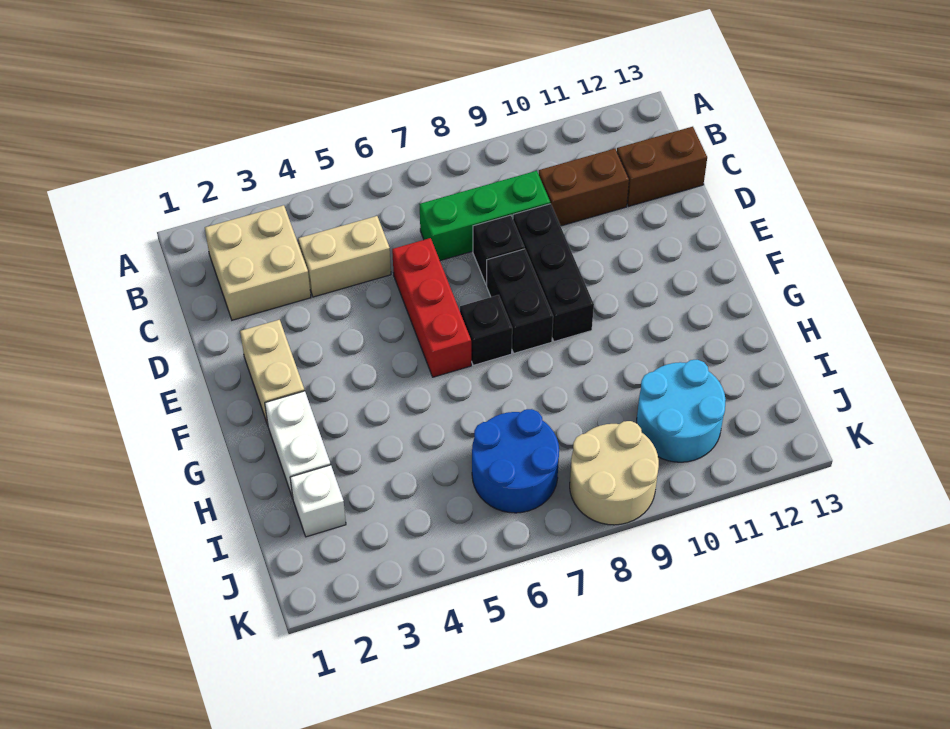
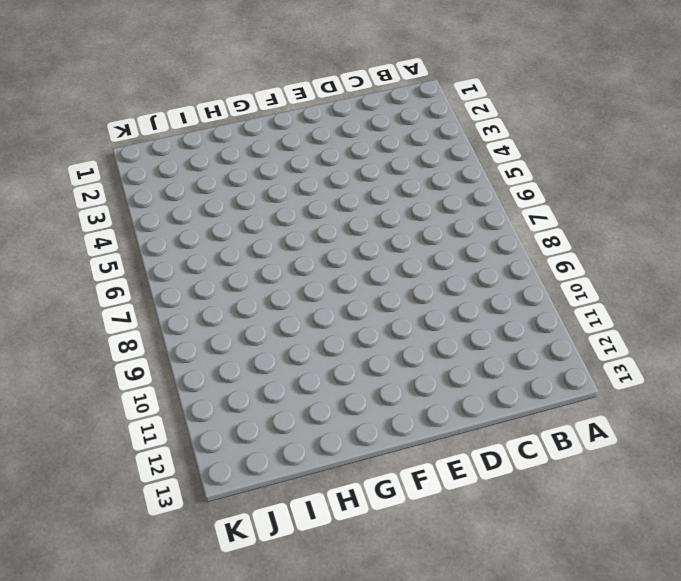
none -> tan 2x2 brick [205,205,311,320]
none -> tan 1x2 brick [298,216,391,297]
none -> green 1x3 brick [419,171,550,261]

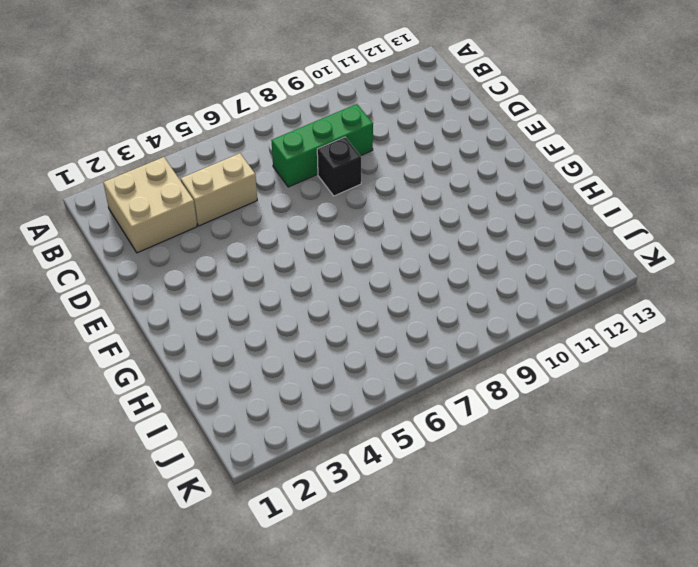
none -> brown 1x2 brick [539,149,629,226]
none -> brown 1x2 brick [617,127,707,206]
none -> red 1x3 brick [392,238,471,377]

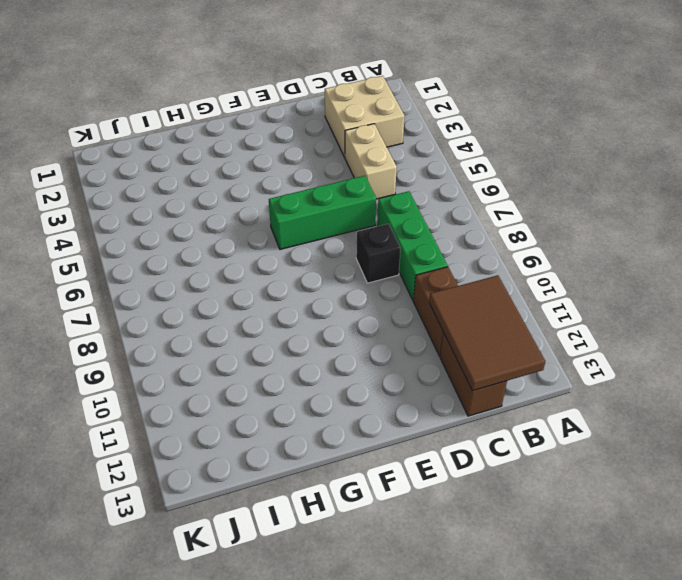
brown 2x3 tile [429,275,545,391] -> none
green 1x3 brick [269,176,376,249] -> red 1x3 brick [392,238,471,377]
none -> black 1x3 brick [513,204,594,342]
none -> tan 1x2 brick [240,320,304,425]
none -> black 1x2 brick [487,249,553,353]

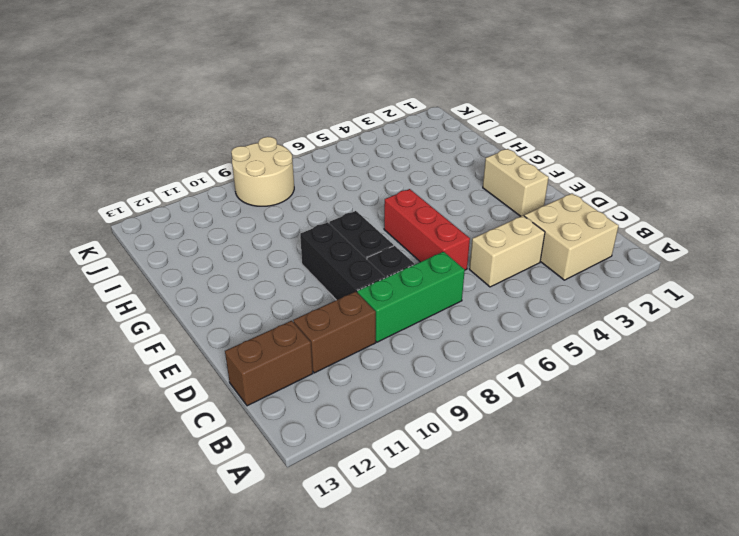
none -> black 1x1 brick [460,295,512,365]
none -> white 1x2 brick [265,391,330,498]
none -> white 1x1 brick [290,465,346,537]

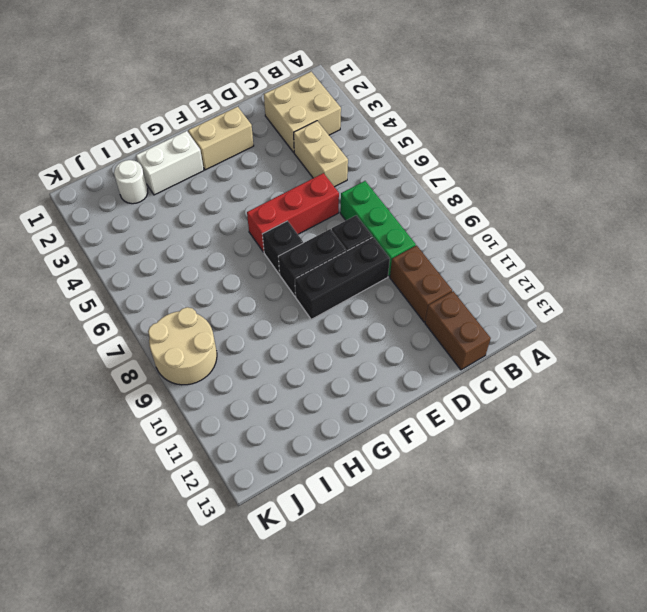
white 1x1 round brick [114,160,148,204] -> white 1x1 brick [290,465,346,537]
none -> blue 2x2 round brick [472,409,559,513]
none -> cyan 2x2 round brick [637,360,726,462]

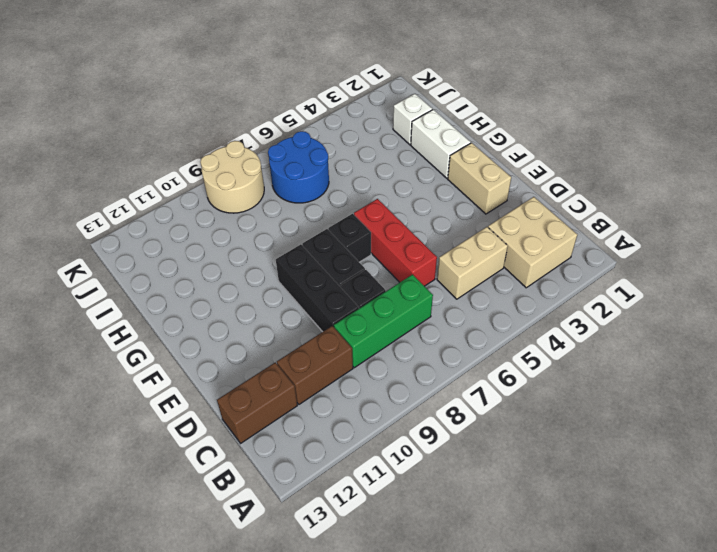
none -> cyan 2x2 round brick [637,360,726,462]

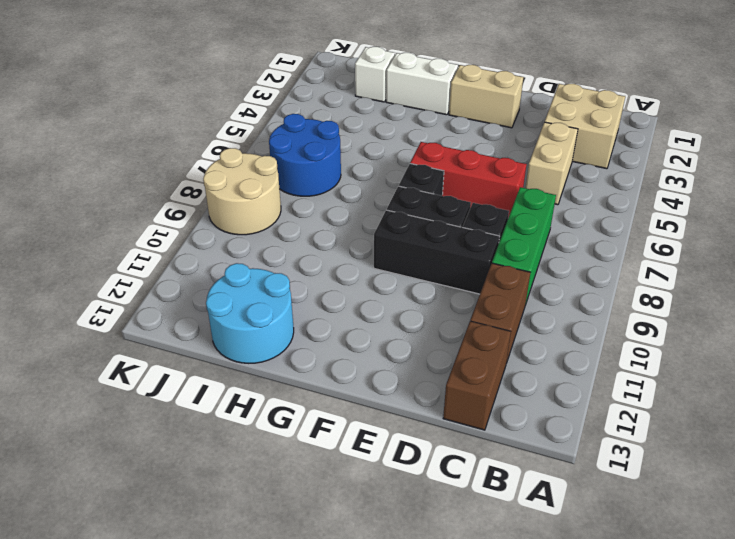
cyan 2x2 round brick [206,263,294,363] -> cyan 2x2 round brick moved to [637,360,726,462]

